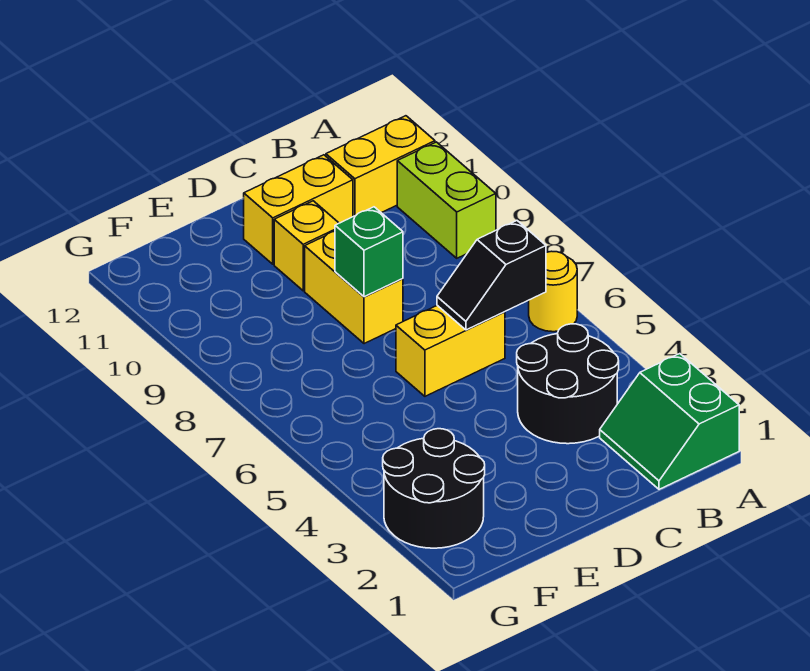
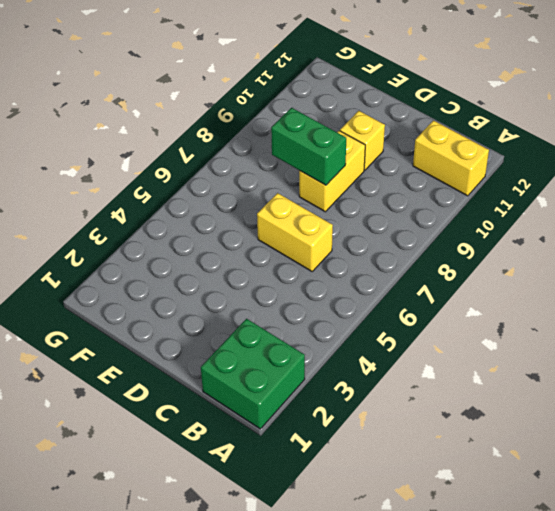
green 2x2 brick [201,319,305,429] -> green 2x2 slope [600,354,739,489]
green 1x2 brick [271,108,346,185] -> green 1x1 brick [335,207,403,297]
none -> yellow 1x1 round brick [529,251,577,332]
none -> lime 1x2 brick [397,142,496,258]
none -> black 2x2 round brick [517,324,619,444]

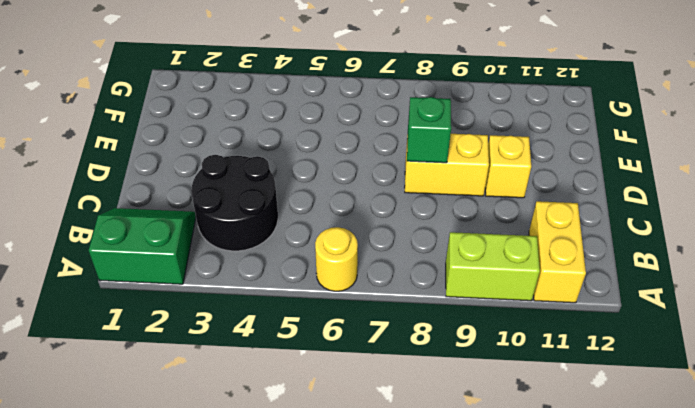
none -> yellow 1x2 brick [396,305,505,396]
none -> yellow 1x2 brick [244,155,353,264]
none -> black 2x2 round brick [383,429,485,548]

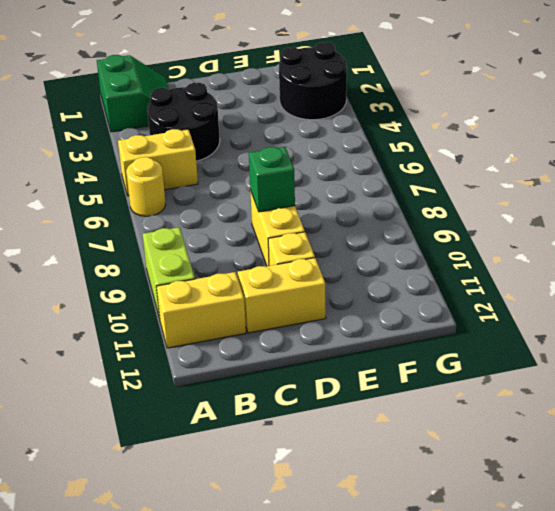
yellow 1x2 brick [118,129,198,196] -> yellow 1x2 brick moved to [396,305,505,396]
none -> black 1x2 slope [437,221,546,330]

